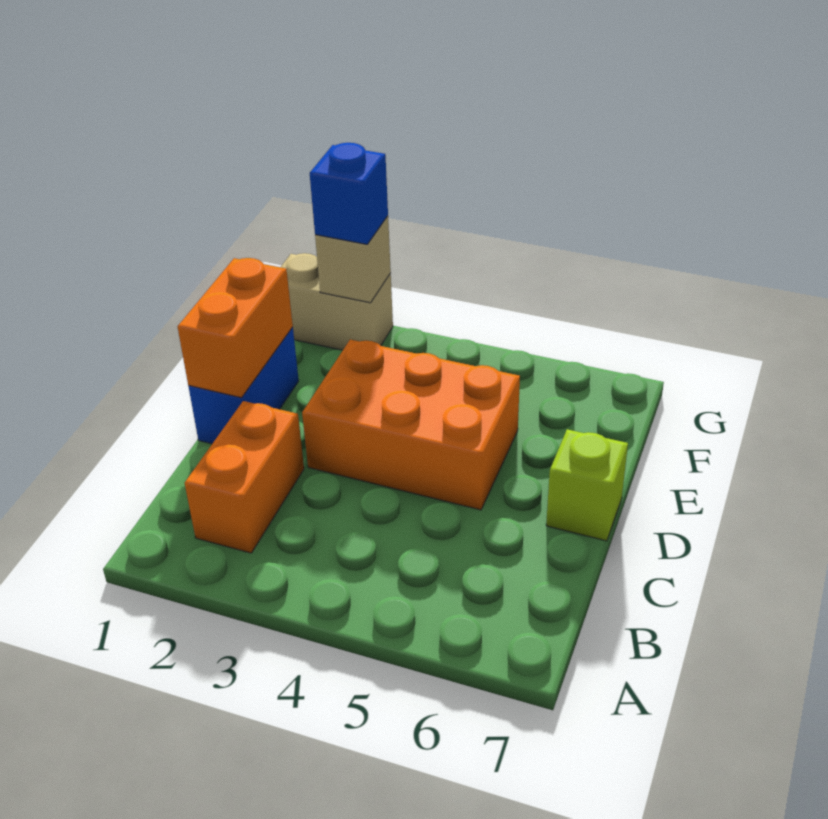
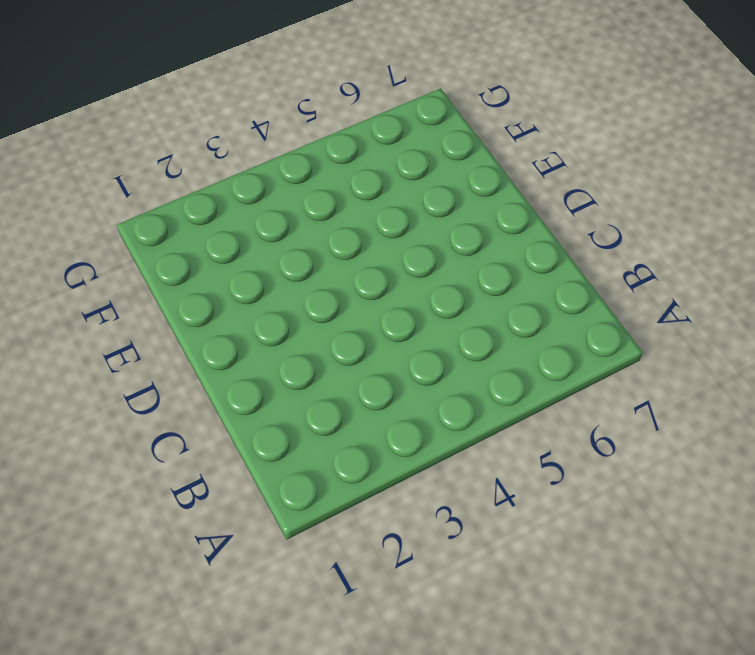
none -> orange 1x2 brick [185,401,304,553]
none -> blue 1x2 brick [188,327,299,444]

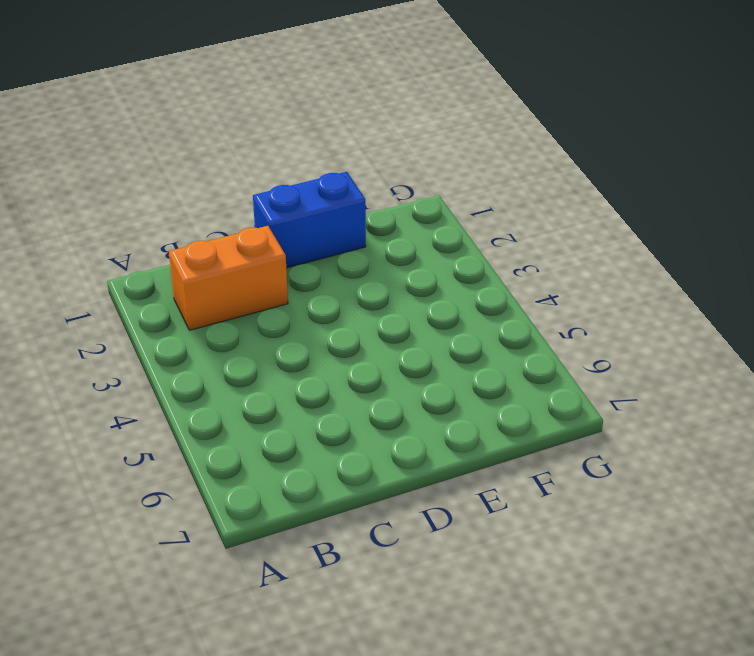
none -> orange 2x3 brick [302,339,520,510]
none -> lime 1x1 brick [546,429,628,541]

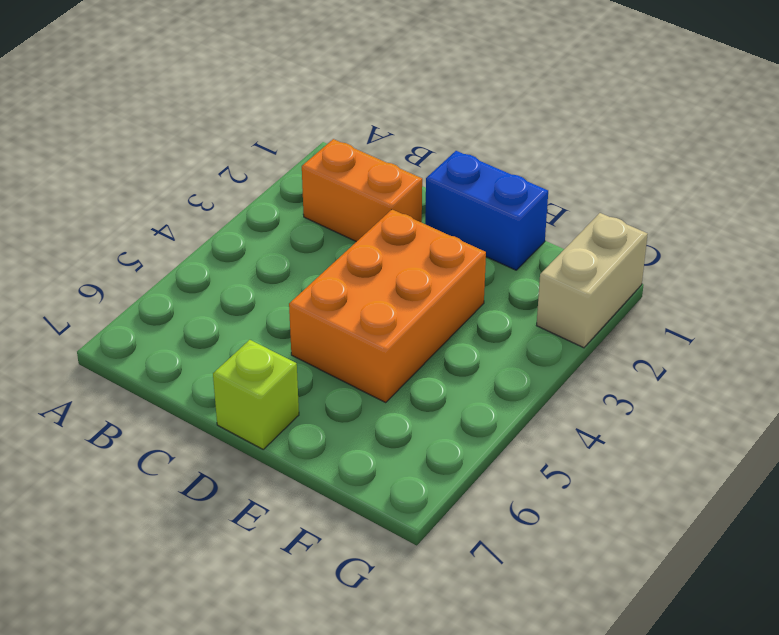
none -> orange 1x2 brick [177,258,293,398]
none -> tan 1x1 brick [315,216,391,303]

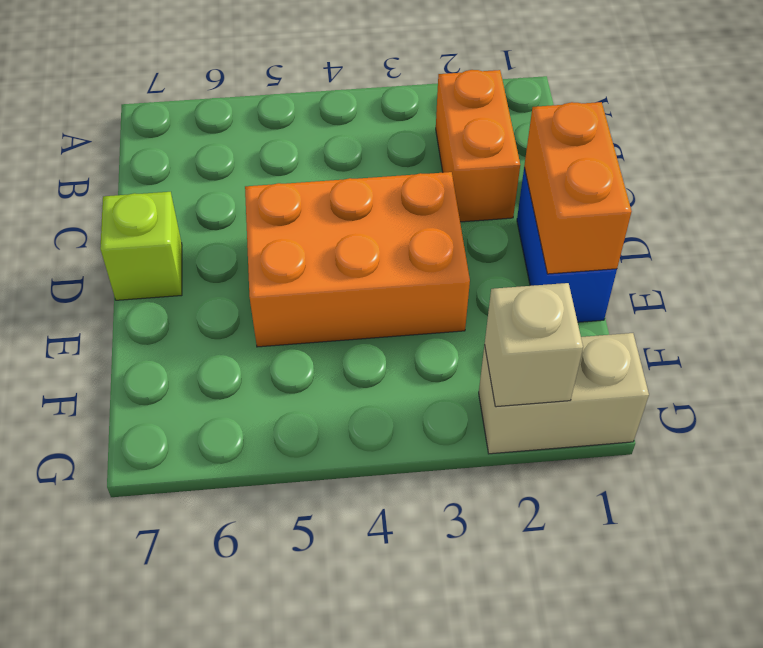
none -> blue 1x1 brick [310,143,388,244]

